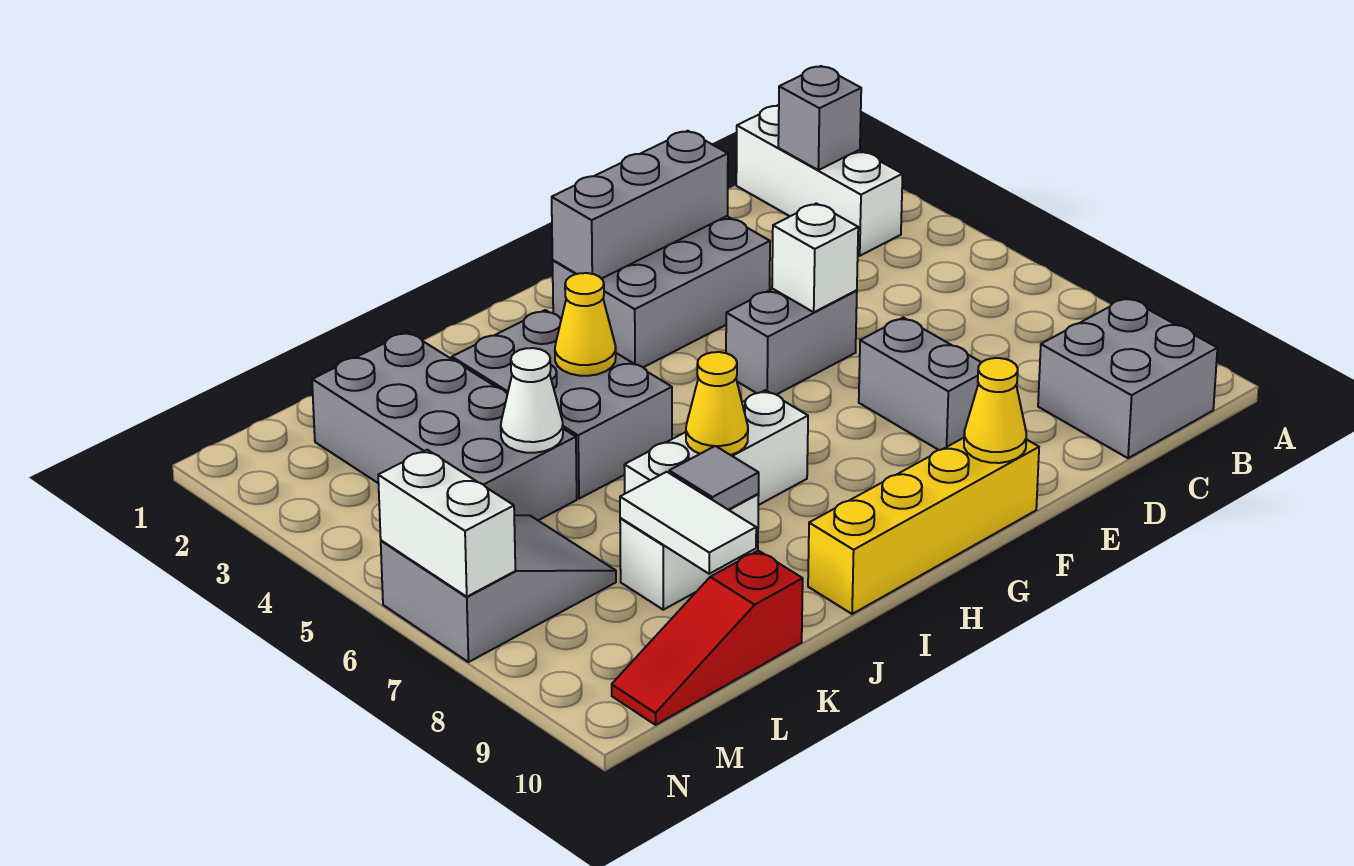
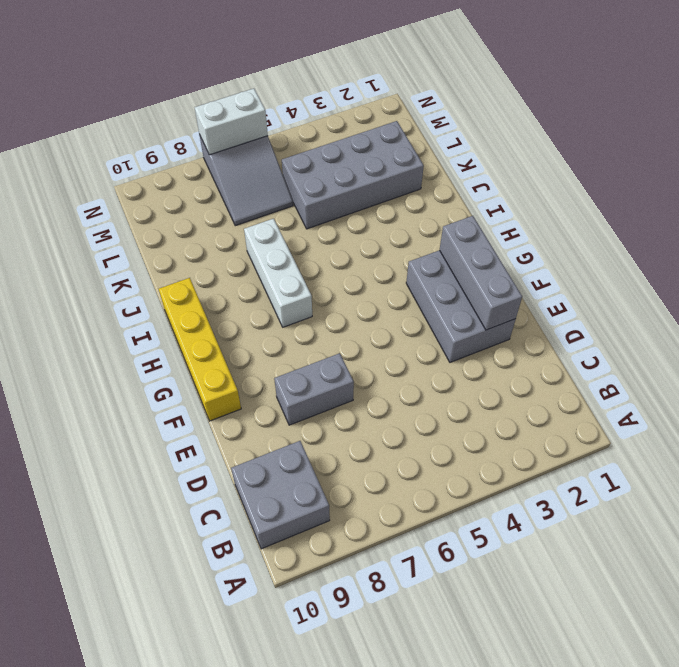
none -> white 1x3 brick [736,105,903,256]
none -> grey 1x2 brick [726,289,857,395]
none -> grey 2x3 brick [452,310,672,499]

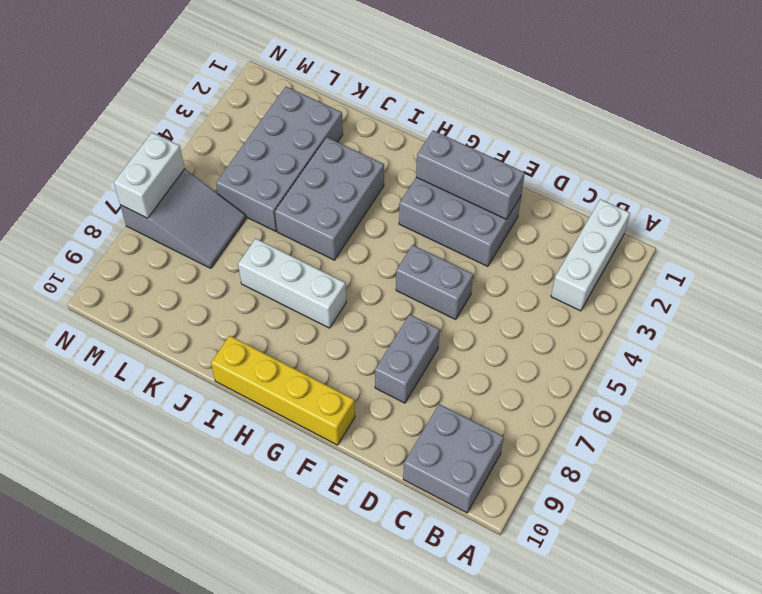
none -> white 1x2 brick [620,494,759,610]
none -> red 1x3 slope [612,551,803,725]
none -> grey 1x1 brick [778,66,861,170]

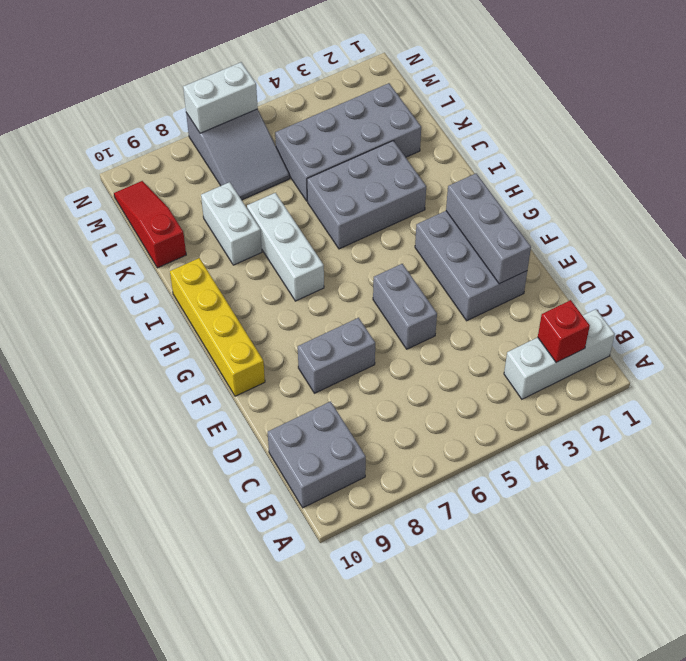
red 1x1 brick [538,300,590,362] -> grey 1x1 brick [778,66,861,170]
none -> white 1x1 brick [772,203,858,312]
none -> yellow 1x1 cone [964,358,1026,463]
none -> yellow 1x1 cone [555,273,616,376]

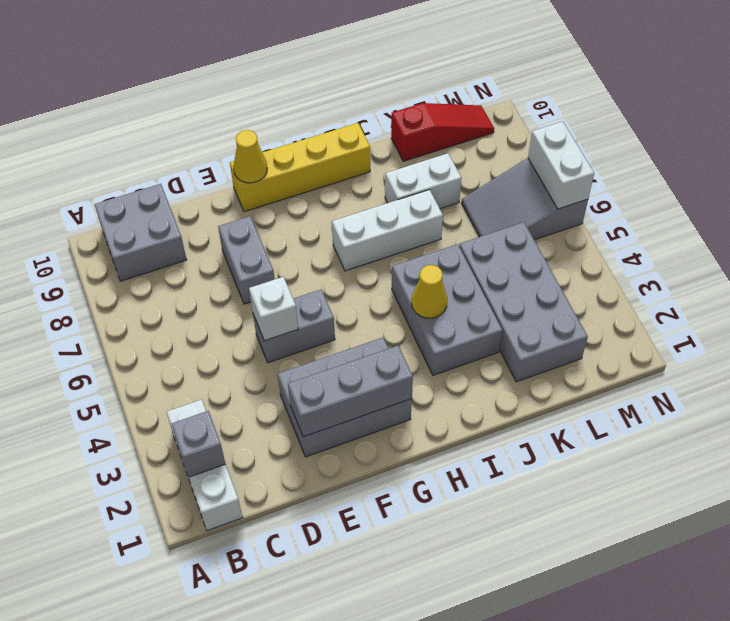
none -> yellow 1x1 cone [686,352,748,455]
none -> grey 1x1 tile [669,446,759,510]
none -> white 1x1 cone [501,348,563,453]

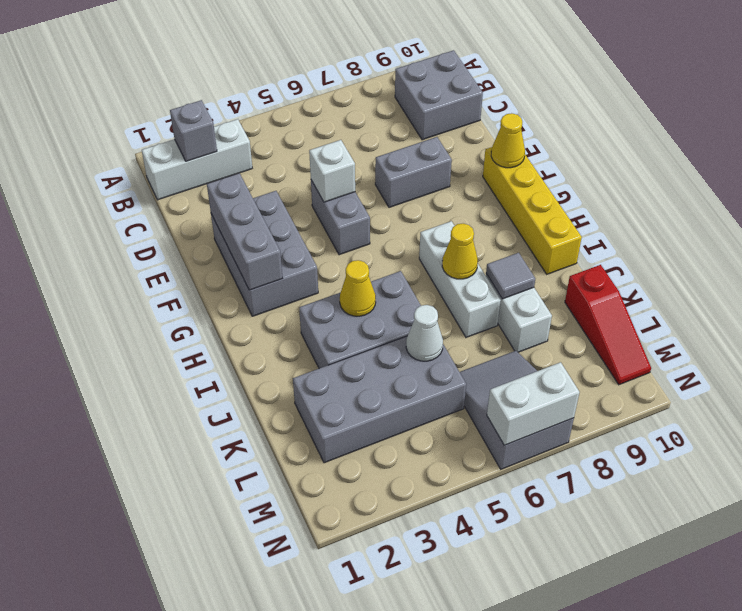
none -> white 1x2 tile [620,472,756,574]

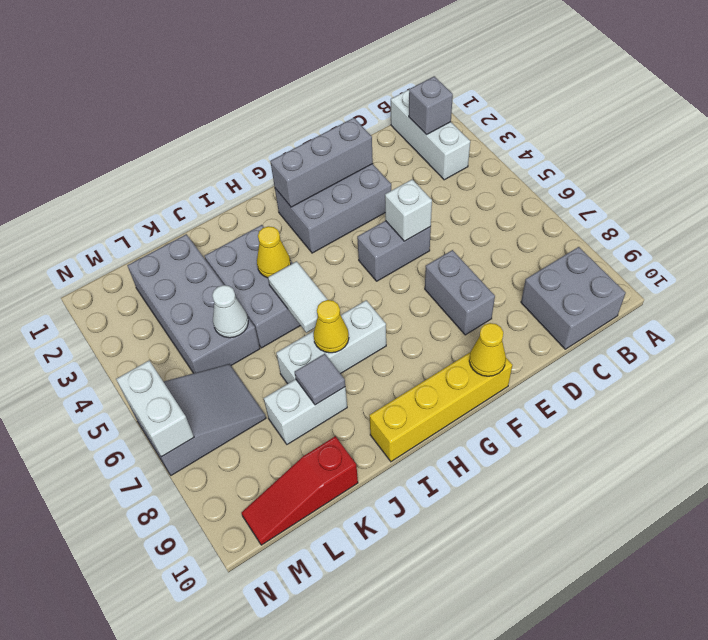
white 1x2 tile [268,261,328,333] -> white 1x2 tile moved to [620,472,756,574]

